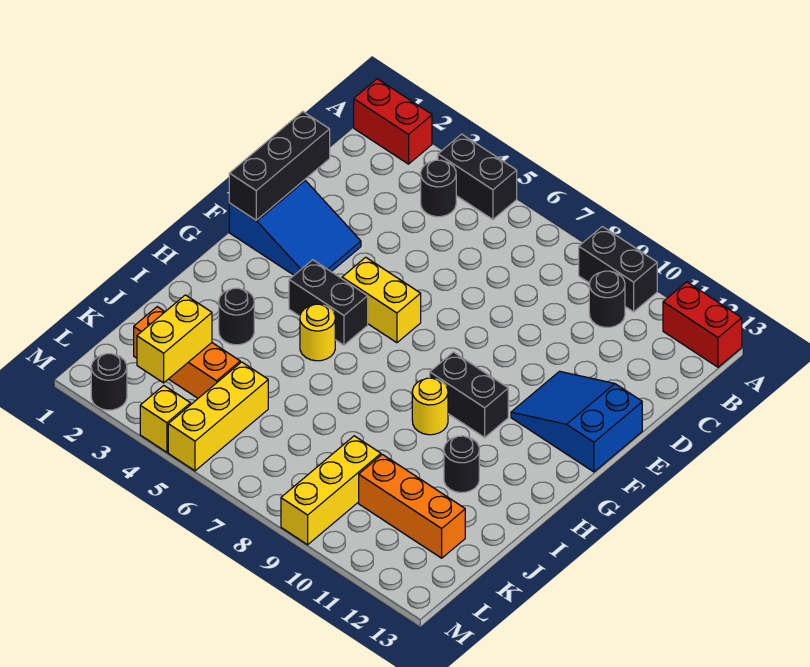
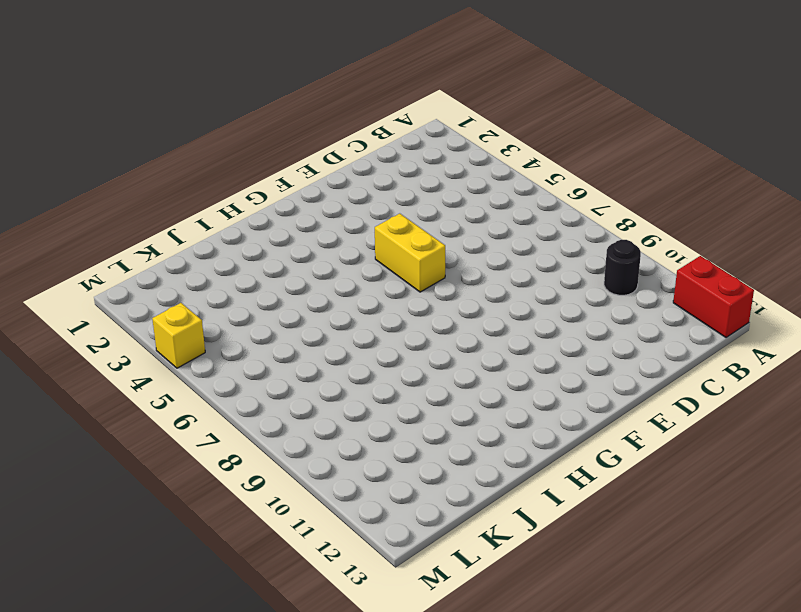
none -> red 1x2 brick [354,79,432,164]
none -> black 1x2 brick [438,134,517,219]
none -> black 1x2 brick [579,226,657,312]

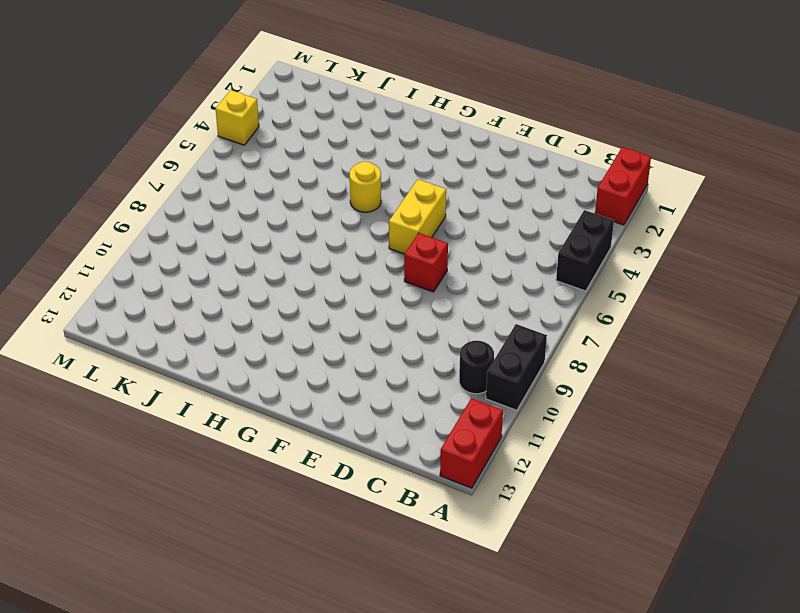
red 1x1 brick [404,233,448,292] -> none
none -> black 1x1 round brick [421,160,456,217]
none -> blue 2x3 slope [229,180,361,275]
none -> blue 2x3 slope [511,371,642,472]

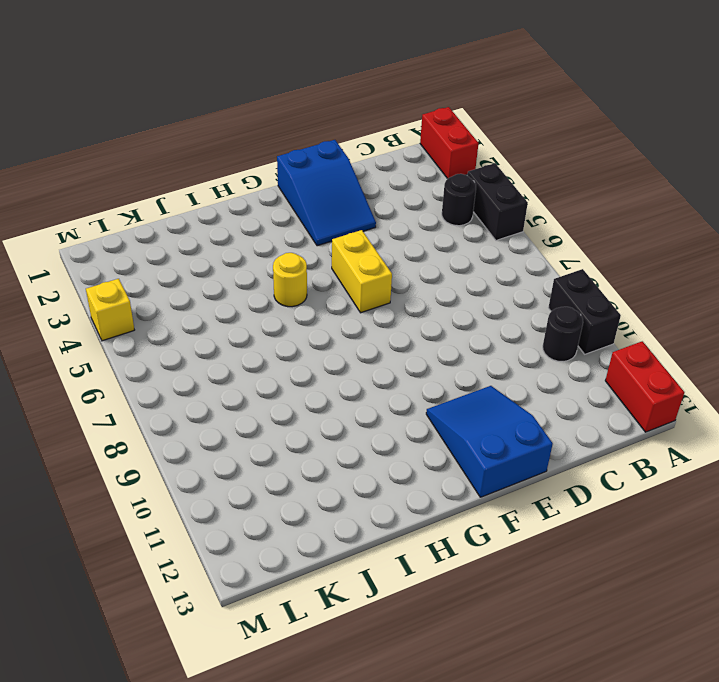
none -> black 1x2 brick [289,260,368,345]
none -> black 1x2 brick [430,352,508,437]
none -> yellow 1x1 round brick [412,378,448,435]

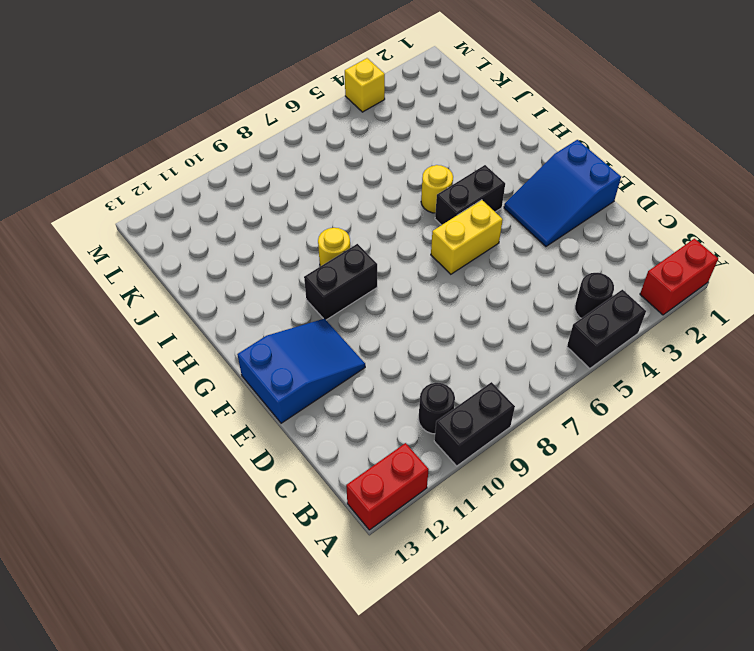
none -> black 1x1 round brick [219,288,254,345]
none -> black 1x1 round brick [444,436,479,493]
none -> orange 1x3 brick [134,307,240,398]

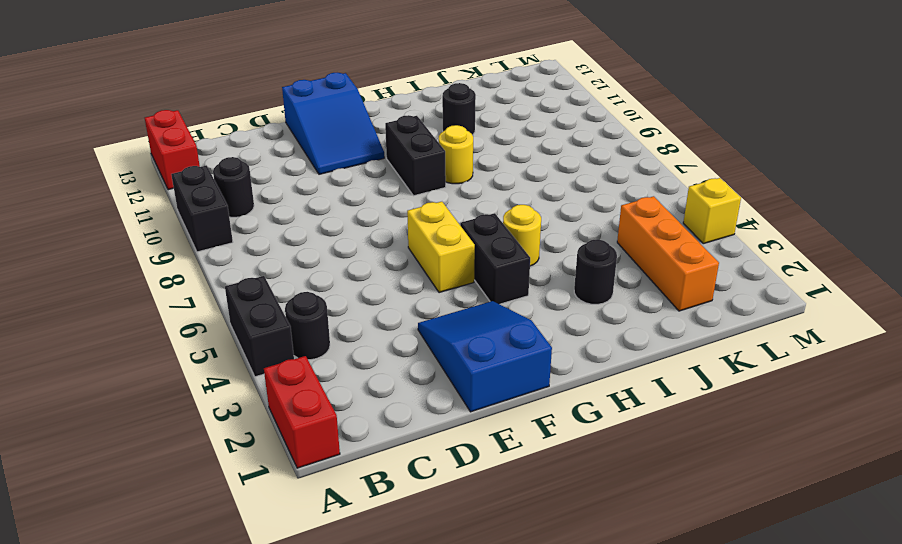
none -> yellow 1x3 brick [168,362,268,471]
none -> yellow 1x3 brick [281,436,381,545]
none -> orange 1x3 brick [359,454,465,558]

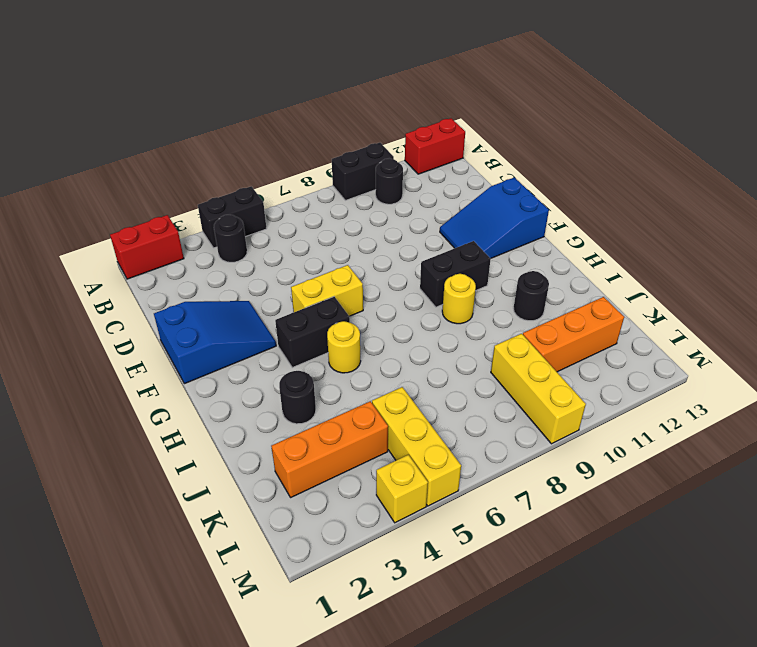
none -> black 1x1 round brick [91,354,127,410]
none -> black 1x3 brick [229,112,330,220]
none -> yellow 1x2 brick [137,295,212,383]

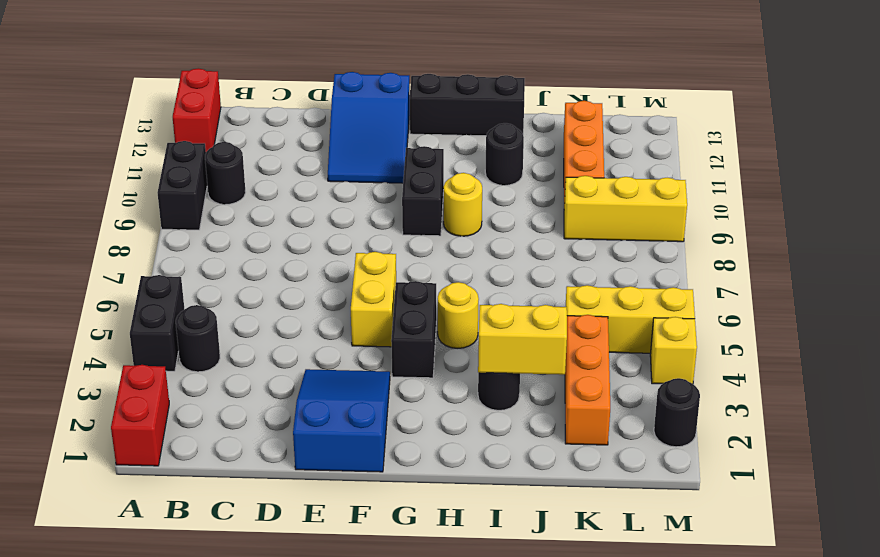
black 1x3 brick [410,74,525,136] -> black 1x3 brick moved to [229,112,330,220]
yellow 1x2 brick [478,304,567,375] -> yellow 1x2 brick moved to [137,295,212,383]

